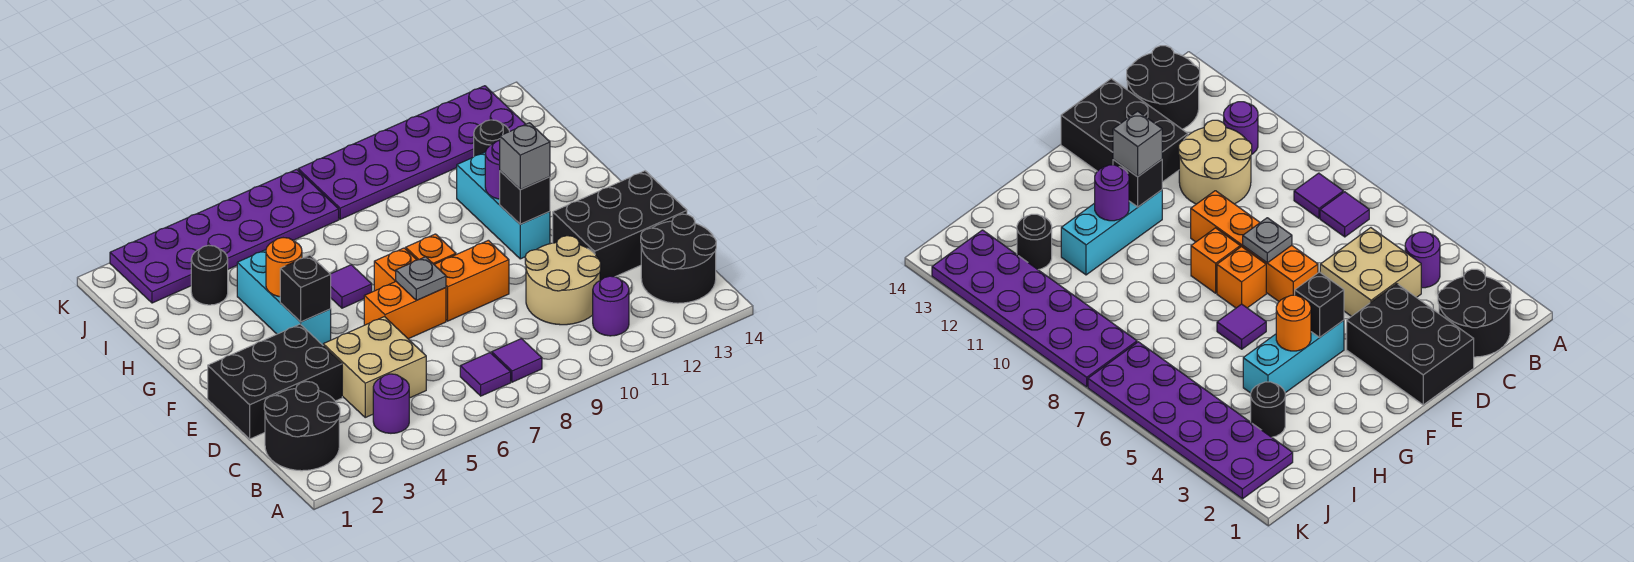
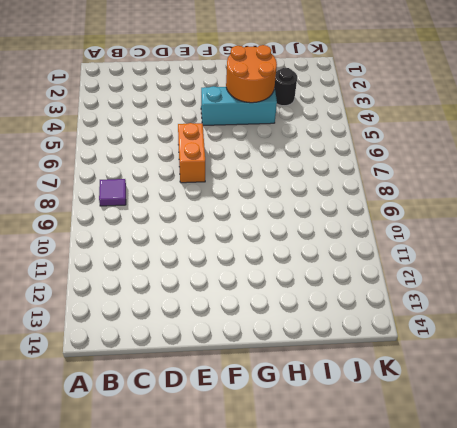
orange 2x2 round brick [226,45,277,103] -> orange 1x1 round brick [266,238,302,297]
none -> black 2x2 round brick [264,381,340,471]
none -> purple 1x1 round brick [373,374,409,433]
none -> purple 1x1 tile [460,353,511,396]

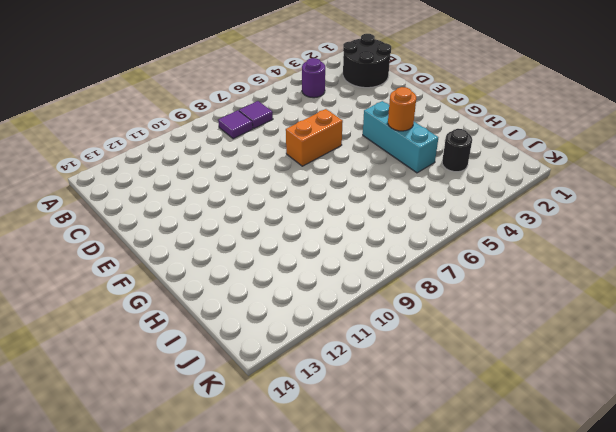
none -> purple 1x1 round brick [593,276,629,336]
none -> black 2x2 round brick [641,214,716,303]
none -> tan 2x2 brick [323,317,426,417]

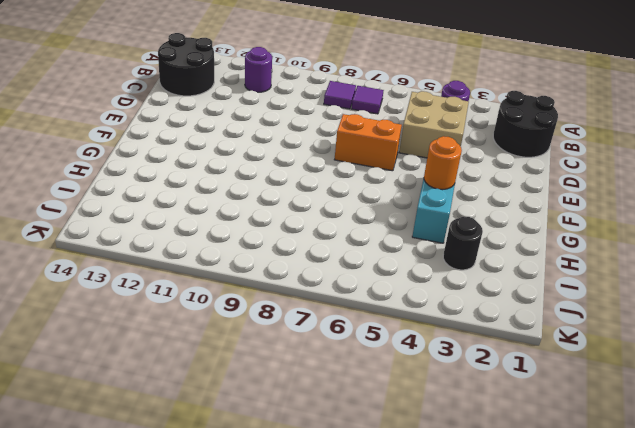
none -> tan 2x2 round brick [525,236,601,325]
none -> black 2x3 brick [208,324,342,439]
none -> black 2x3 brick [553,171,687,280]

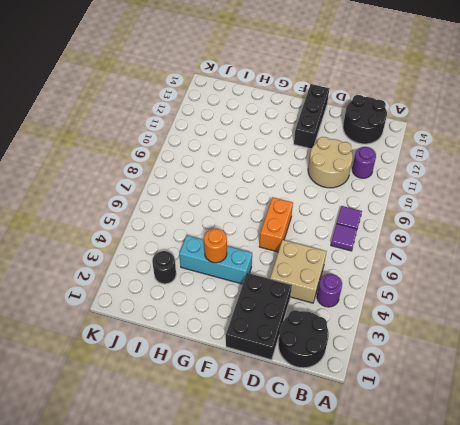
black 1x3 brick [294,84,330,149] -> black 2x3 brick [553,171,687,280]
none -> orange 1x2 brick [434,240,509,321]
none -> orange 1x1 brick [374,248,416,291]
none -> orange 1x1 brick [406,234,456,264]

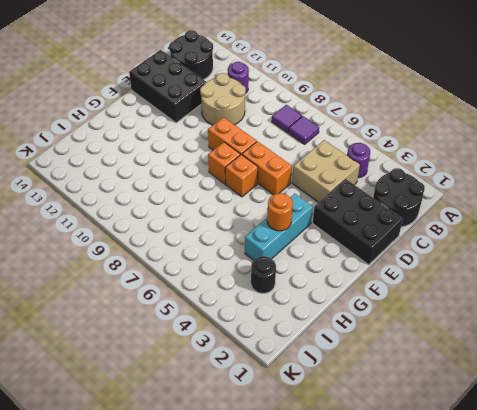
none -> cyan 1x3 brick [457,152,550,259]
none -> purple 1x1 tile [330,265,372,308]
none -> black 1x1 round brick [474,120,509,156]

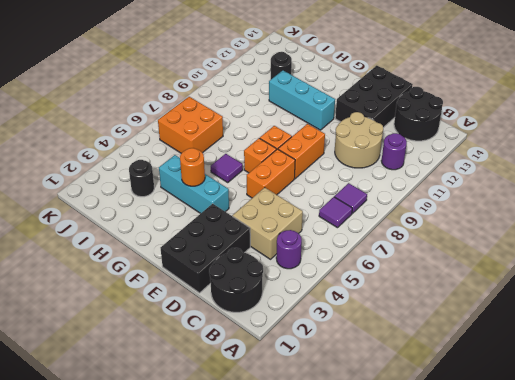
orange 2x2 brick [158,97,223,153] -> purple 2x6 plate [110,169,339,303]
none -> purple 2x6 plate [298,86,525,219]
none -> grey 1x1 plate [396,257,446,300]
none -> black 1x1 brick [280,255,331,322]

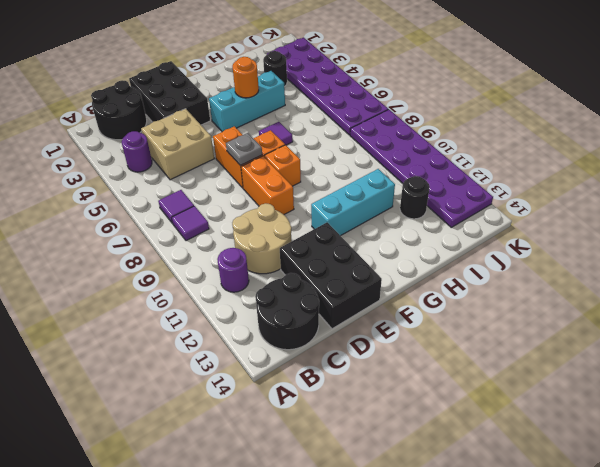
none -> black 1x1 brick [280,255,331,322]
none -> black 1x1 brick [500,171,550,224]
none -> purple 1x1 round brick [485,141,500,199]

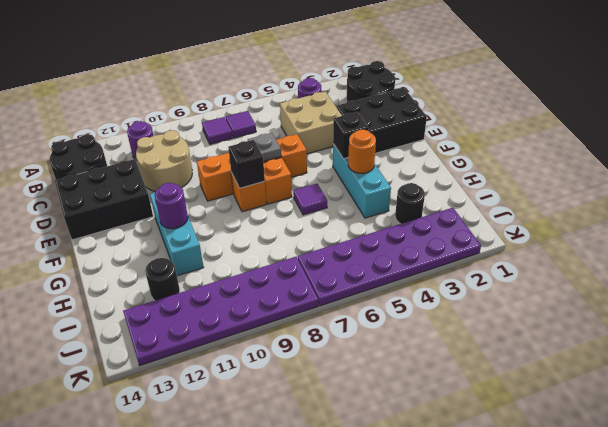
black 1x1 brick [228,140,265,188] -> black 1x1 brick moved to [500,171,550,224]
none -> grey 1x1 brick [500,123,550,190]

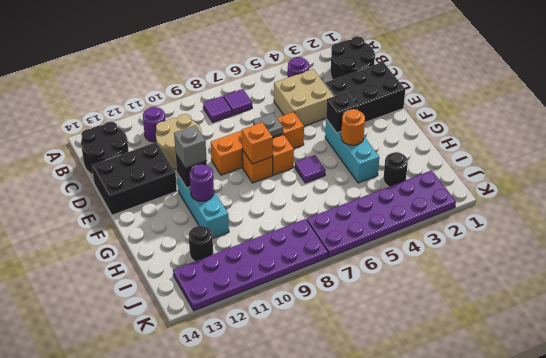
orange 1x1 brick [242,122,273,164] -> none

